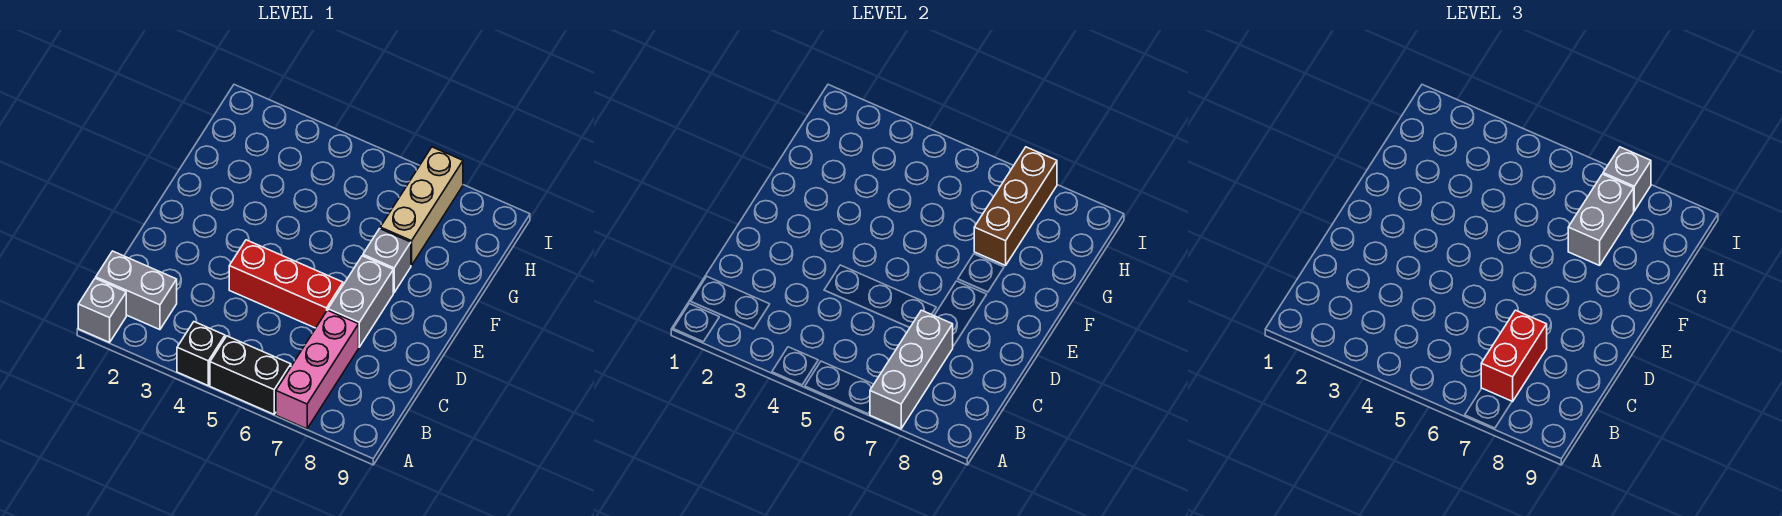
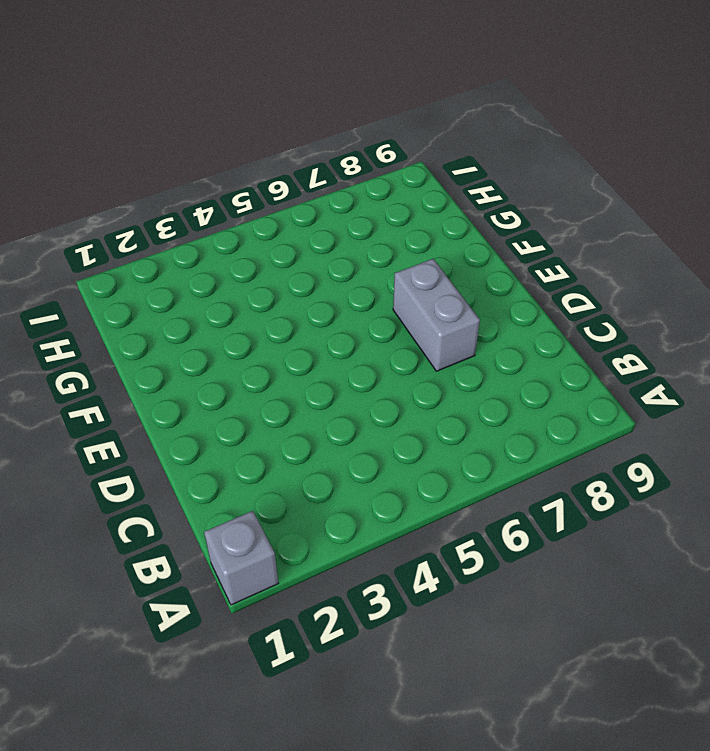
none -> black 1x1 brick [177,322,225,385]
none -> black 1x2 brick [210,336,291,414]
none -> pink 1x3 brick [276,310,359,429]

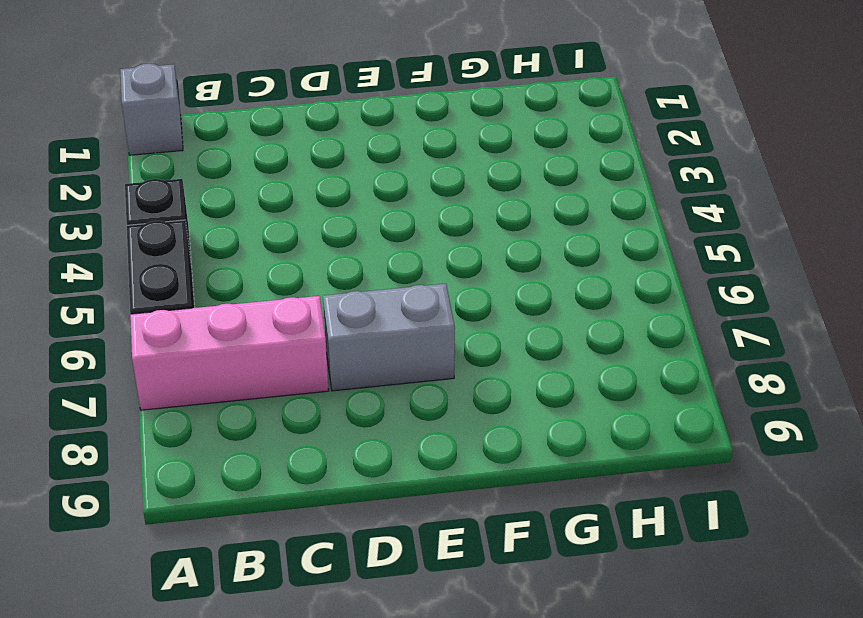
none -> grey 1x2 brick [96,251,177,330]
none -> red 1x3 brick [229,240,343,328]
none -> grey 1x1 brick [363,229,411,293]

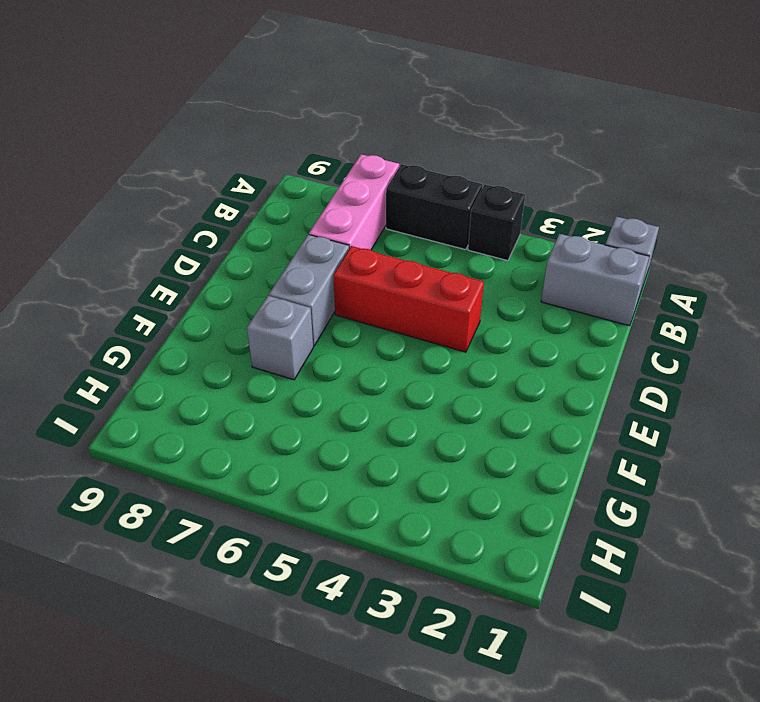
none -> tan 1x3 brick [380,147,463,265]
none -> grey 1x3 brick [870,310,953,429]
none -> brown 1x3 brick [974,147,1057,265]

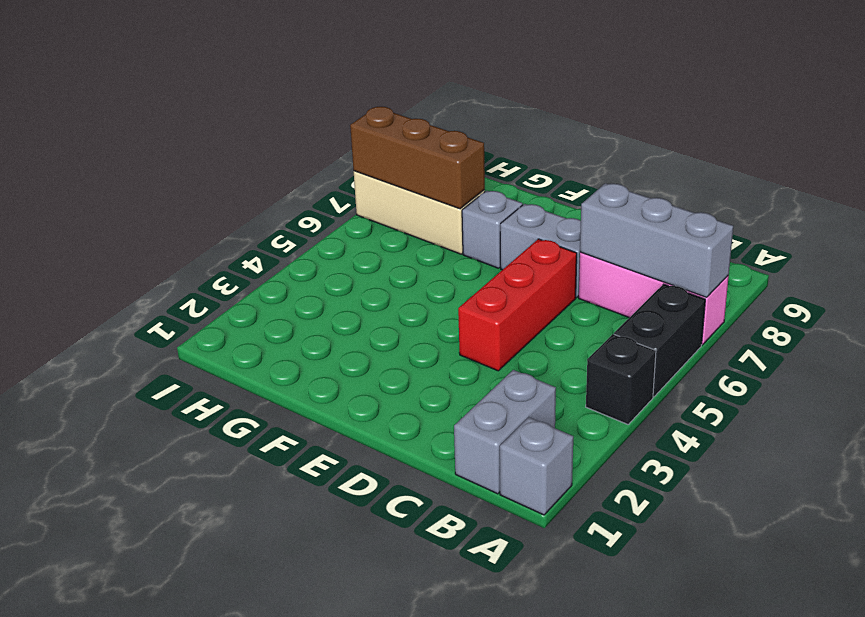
none -> red 1x2 brick [1481,310,1547,402]
none -> grey 1x2 brick [1568,174,1634,265]
none -> grey 1x1 brick [1603,147,1651,211]

